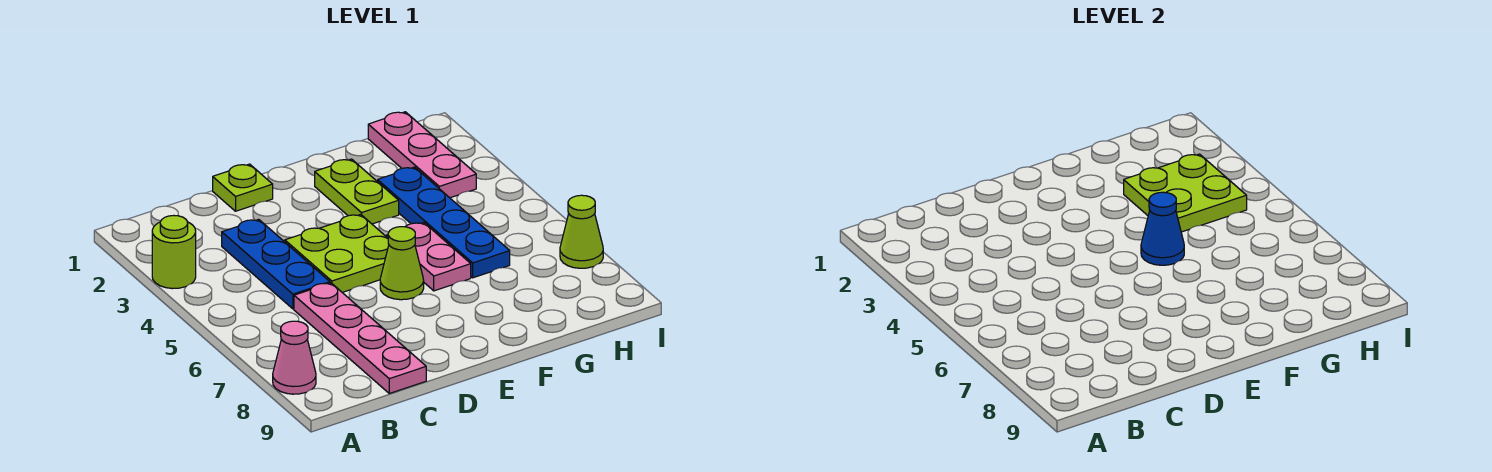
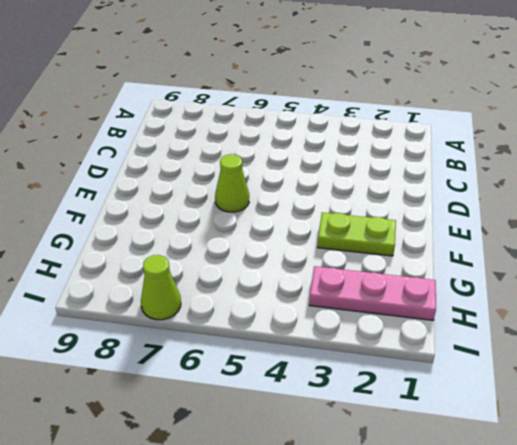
none -> lime 1x1 round brick [152,215,196,289]
none -> pink 1x1 cone [273,321,316,394]
none -> blue 1x3 plate [222,219,330,309]

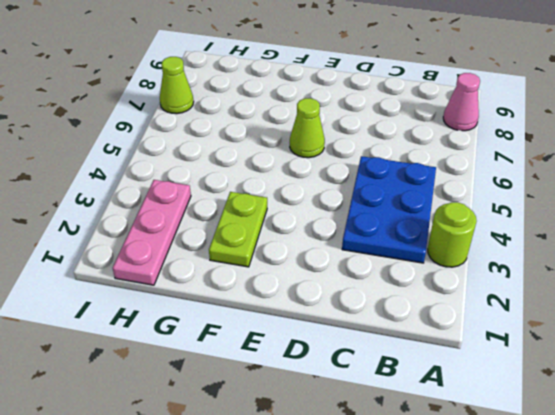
blue 2x3 plate [342,156,436,263] -> blue 1x3 plate [222,219,330,309]
none -> pink 1x4 plate [294,283,426,393]
none -> lime 1x1 plate [213,164,273,211]
none -> lime 2x2 plate [285,214,389,292]

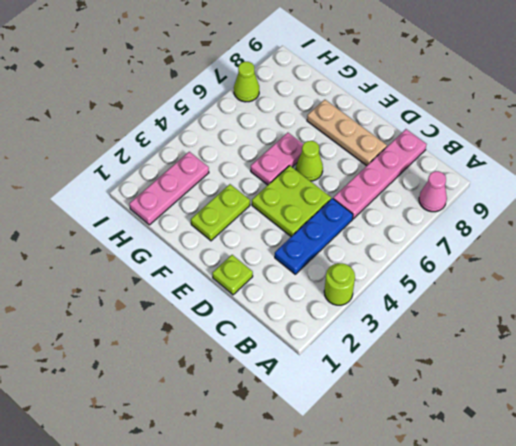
tan 1x3 plate [307,100,387,166] -> none
none -> blue 1x4 plate [378,167,510,278]
none -> blue 1x1 cone [1141,192,1184,265]
none -> lime 2x2 plate [1124,154,1247,232]

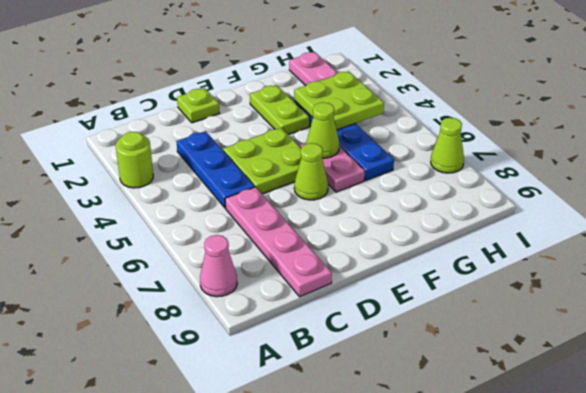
lime 1x1 cone [306,102,339,158] -> blue 1x1 cone [1141,192,1184,265]

